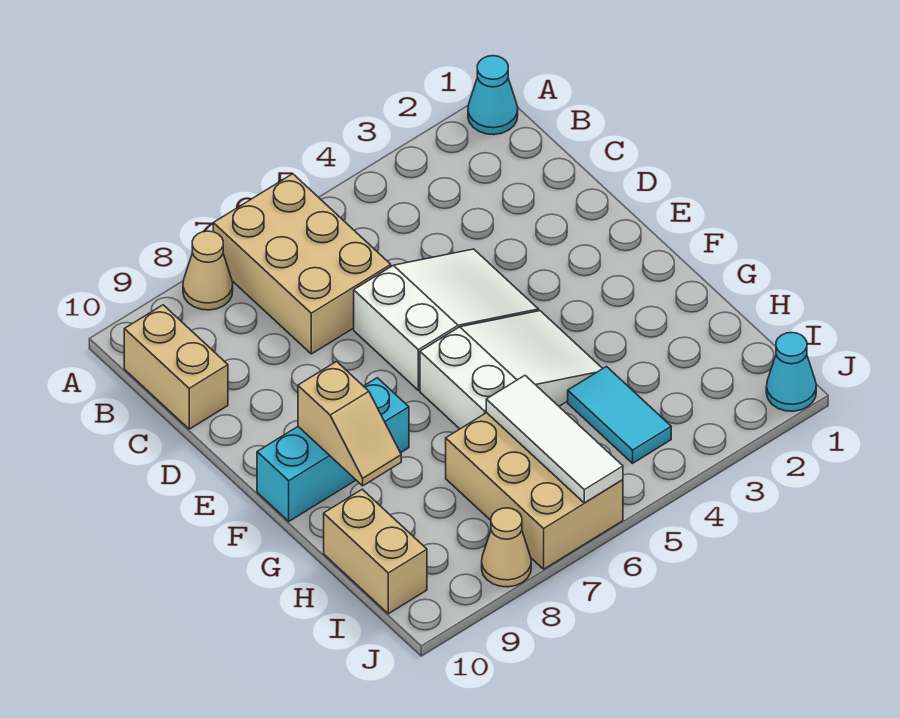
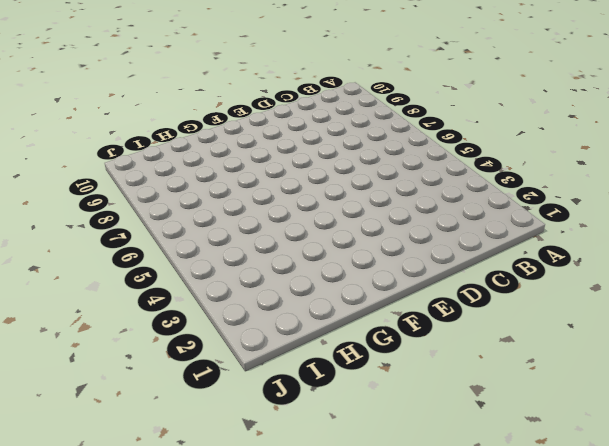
none -> cyan 1x1 cone [468,56,518,135]
none -> tan 2x3 brick [213,174,391,354]
none -> tan 1x1 cone [183,231,233,310]

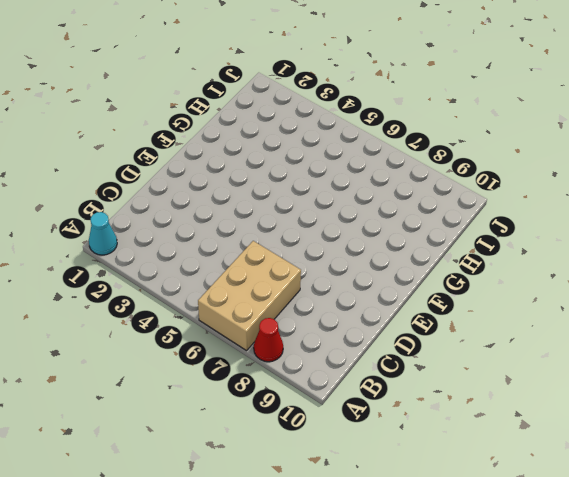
red 1x1 cone [254,318,283,362] -> tan 1x1 cone [183,231,233,310]
none -> tan 1x2 brick [124,305,228,429]
none -> white 2x3 slope [354,249,539,390]
none -> white 2x3 slope [420,311,603,429]

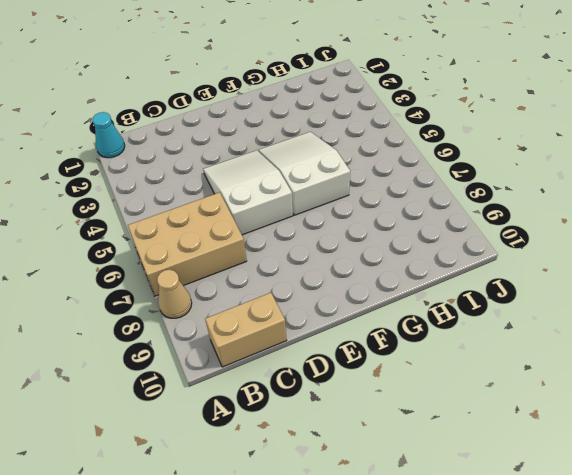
none -> cyan 1x3 brick [257,378,409,521]
none -> cyan 1x2 tile [568,367,671,463]
none -> tan 2x3 brick [446,413,623,569]

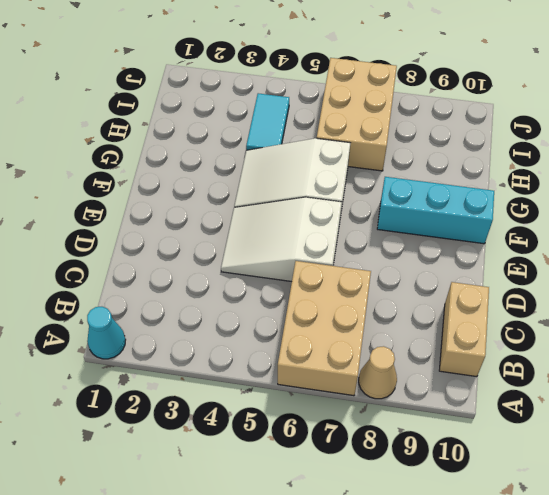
none -> tan 1x2 brick [324,489,427,614]
none -> cyan 1x1 cone [766,332,816,411]
none -> tan 1x1 cone [482,508,531,587]

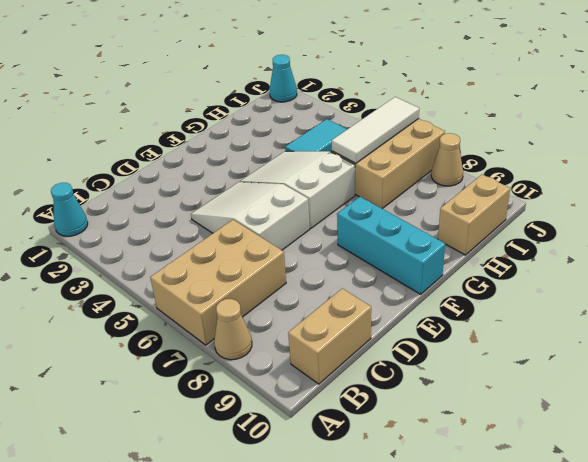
none -> tan 1x2 slope [298,362,401,486]

